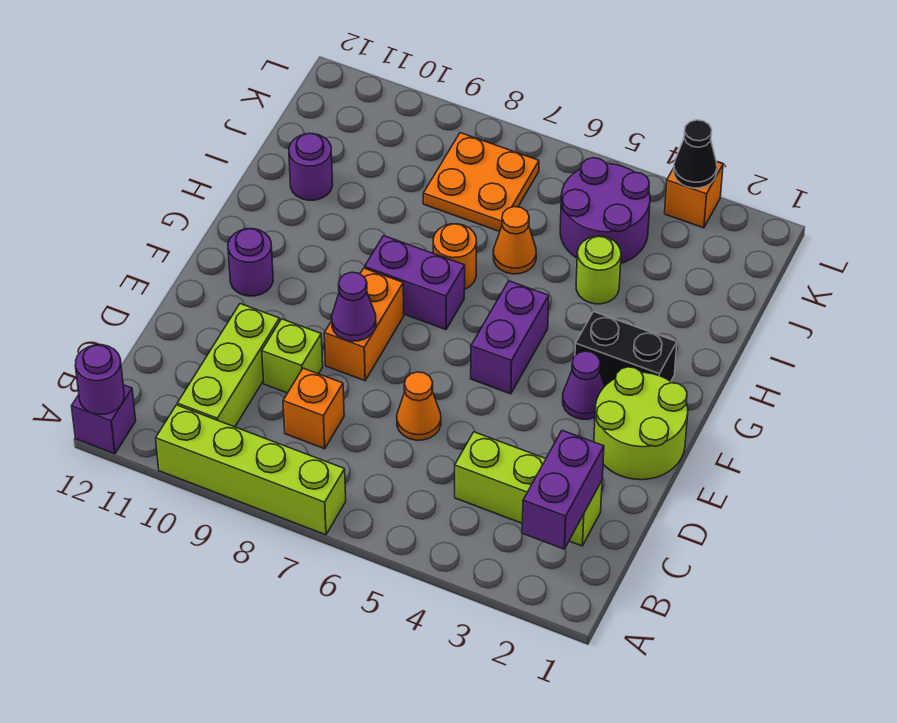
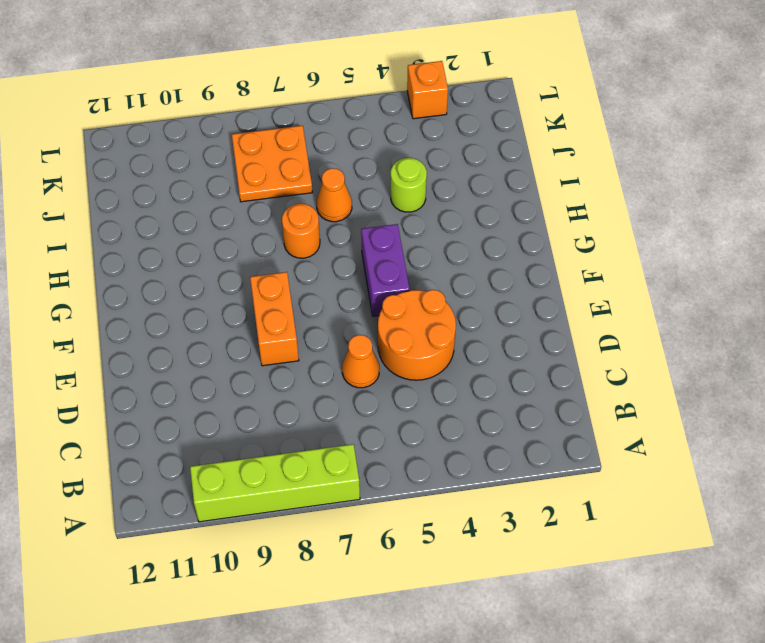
orange 2x2 round brick [378,290,456,380] -> none
none -> purple 1x1 brick [72,385,136,454]
none -> lime 1x3 brick [177,304,280,427]
none -> lime 1x3 brick [455,432,602,546]

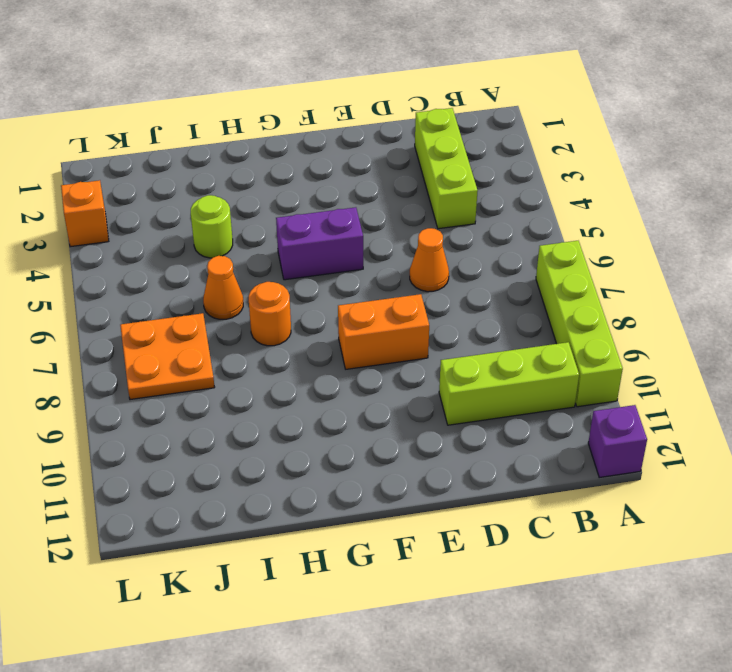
none -> orange 1x1 brick [283,368,344,449]
none -> lime 1x1 brick [262,319,323,393]
none -> lime 2x2 round brick [594,367,688,480]

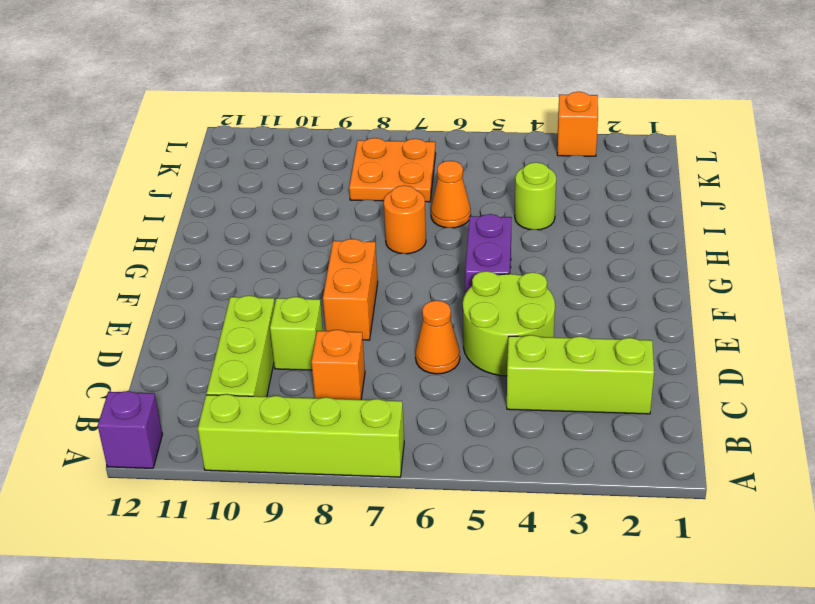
lime 2x2 round brick [463,271,555,376] -> lime 2x2 round brick moved to [594,367,688,480]
none -> purple 1x1 cone [563,351,605,419]
none -> purple 1x1 round brick [228,229,273,296]
none -> black 1x2 brick [575,312,677,386]

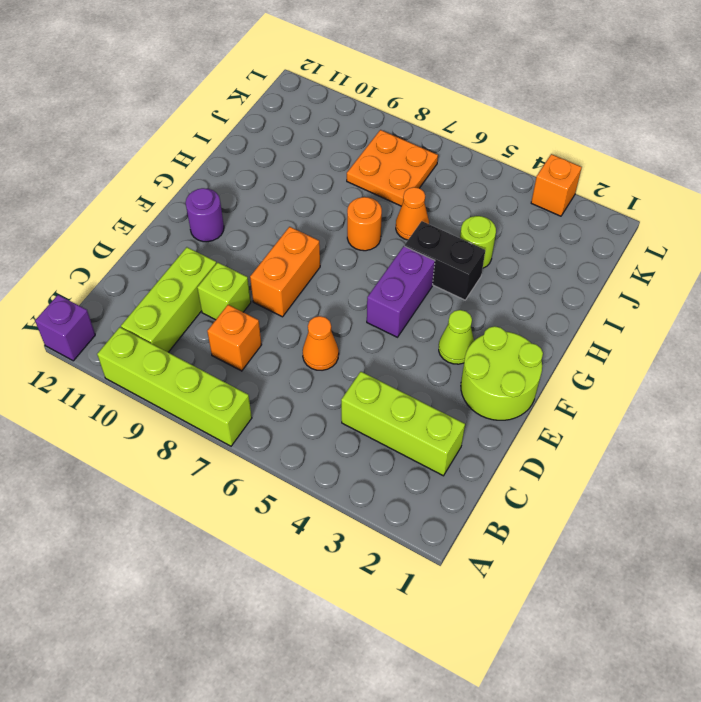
lime 1x1 cone [439,310,474,364] -> purple 1x1 cone [563,351,605,419]
black 1x2 brick [405,221,485,300] -> black 1x2 brick moved to [575,312,677,386]
none -> purple 1x2 brick [365,236,465,330]
none -> purple 1x1 round brick [289,133,333,200]
none -> purple 2x2 round brick [560,158,650,263]

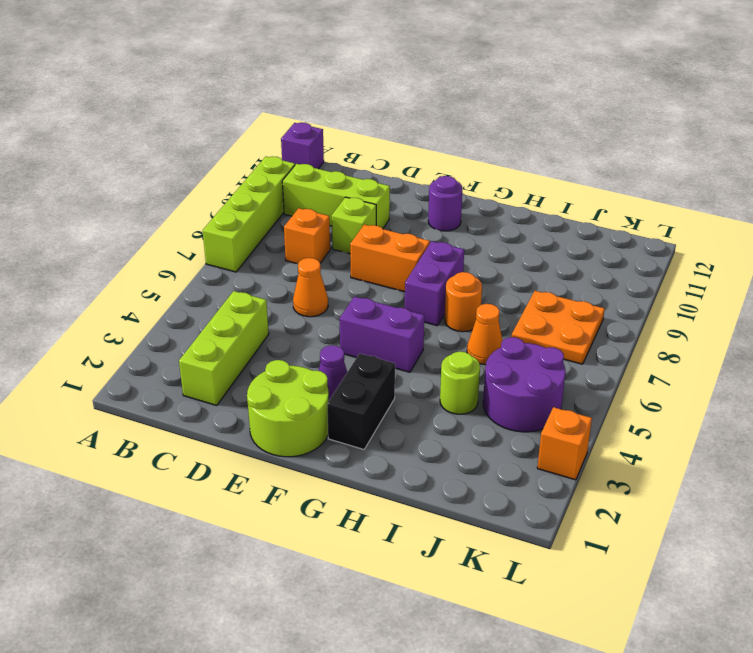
none -> purple 1x1 round brick [289,133,333,200]
none -> purple 1x1 round brick [75,345,124,415]
none -> purple 1x2 brick [522,430,604,549]

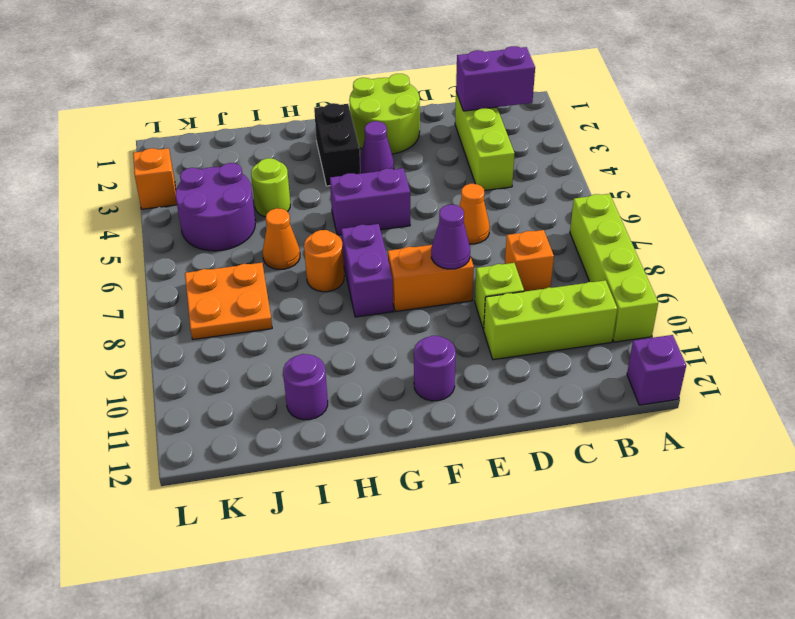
none -> purple 1x1 round brick [75,345,124,415]
none -> black 1x1 cone [674,120,717,188]

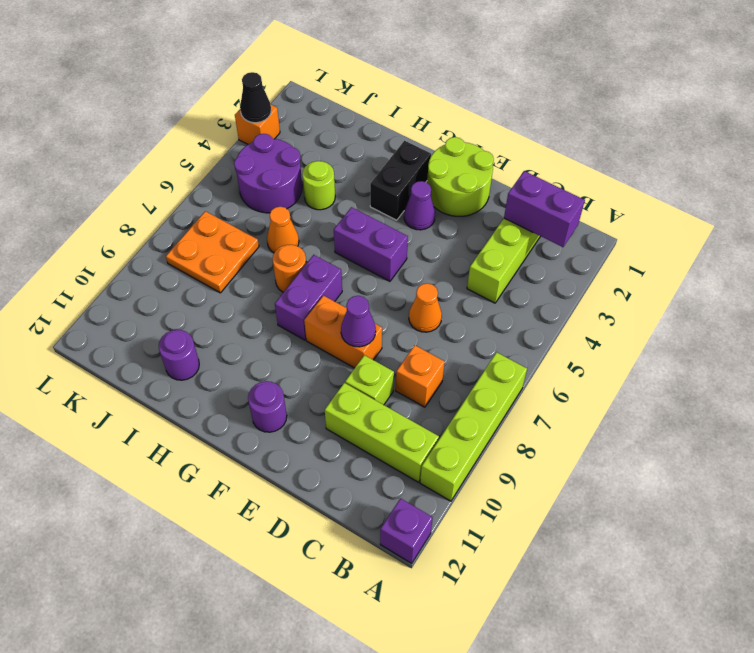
none -> purple 1x1 round brick [75,345,124,415]

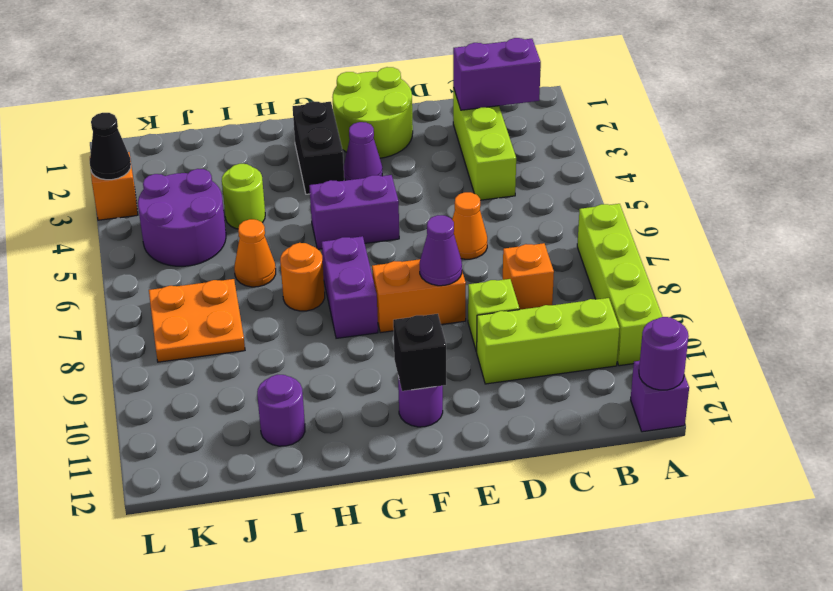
black 1x1 brick [393,314,446,391] -> none

